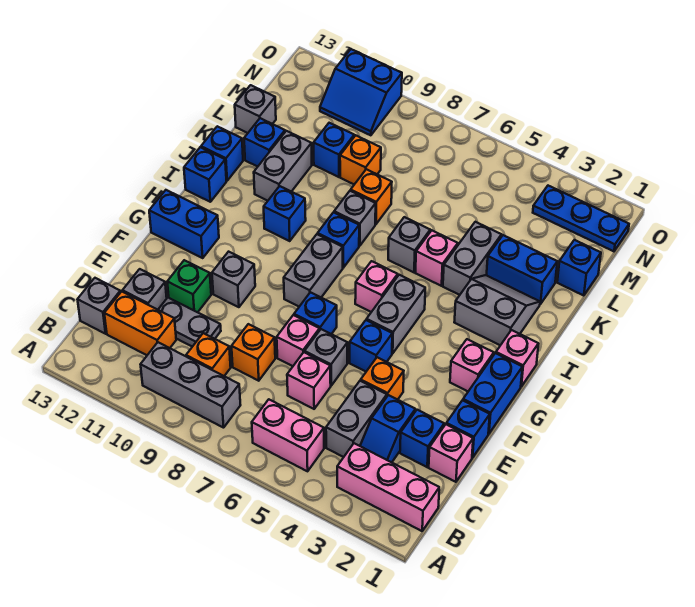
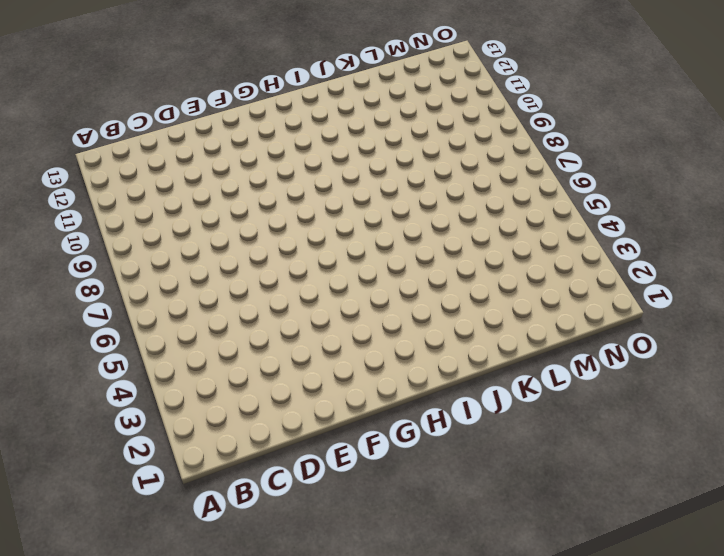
none -> pink 1x3 brick [337,443,439,531]
none -> pink 1x2 brick [252,399,324,471]
none -> grey 1x3 brick [141,342,240,428]
none -> blue 1x2 slope [360,395,415,462]

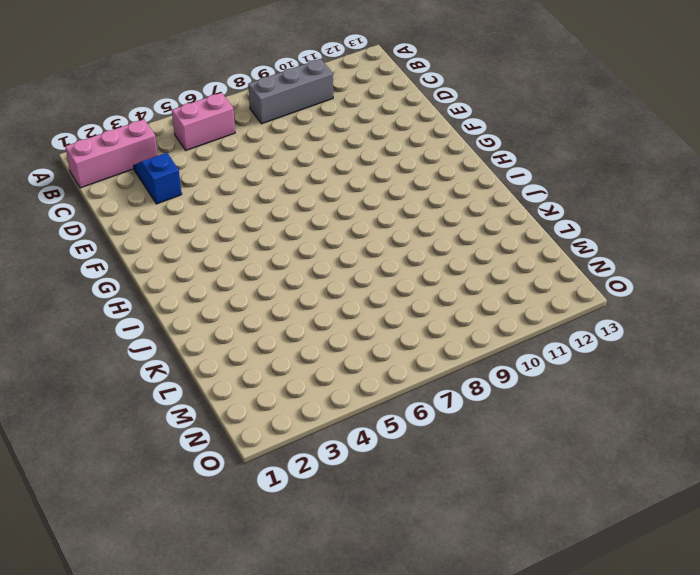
none -> grey 1x2 brick [326,381,387,457]
none -> orange 1x1 brick [186,333,231,376]
none -> orange 1x2 brick [104,291,176,355]
none -> grey 1x1 brick [77,278,120,334]

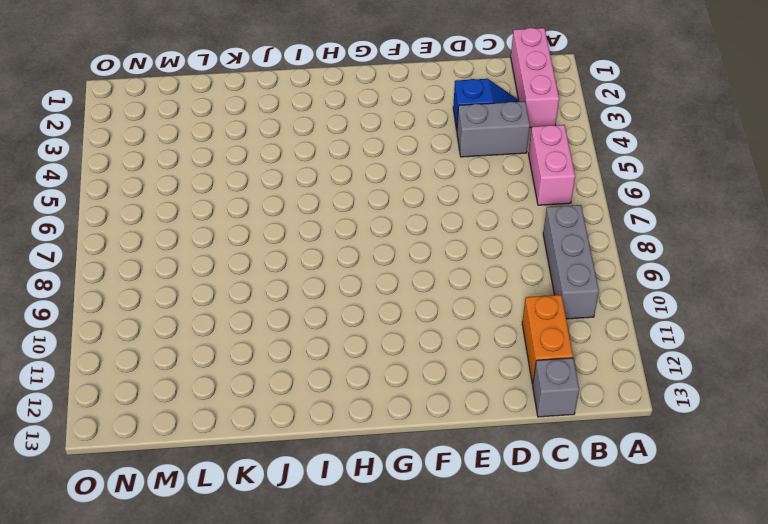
none -> orange 1x1 brick [186,333,231,376]
none -> pink 1x1 brick [429,424,473,482]
none -> blue 1x1 brick [400,410,444,467]
none -> pink 1x1 brick [287,352,331,409]

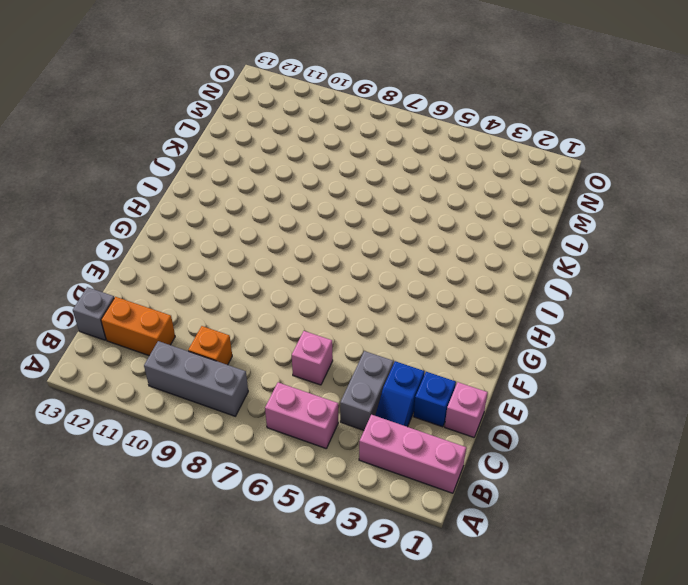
none -> orange 1x1 brick [232,324,275,381]
none -> grey 1x2 plate [158,297,221,347]
none -> grey 1x1 brick [123,269,167,310]
none -> blue 1x1 brick [446,400,490,458]

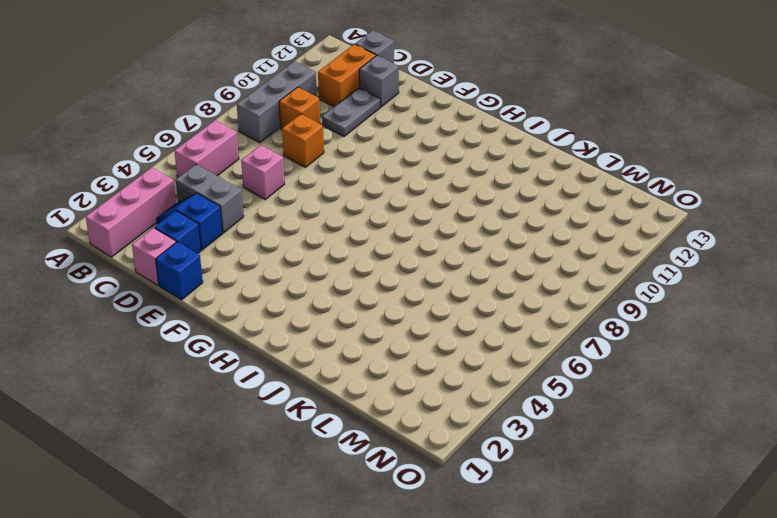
none -> orange 1x1 brick [361,357,404,400]
none -> grey 1x1 brick [305,329,347,386]
none -> pink 1x1 brick [277,315,320,366]
none -> green 1x1 brick [167,260,211,312]

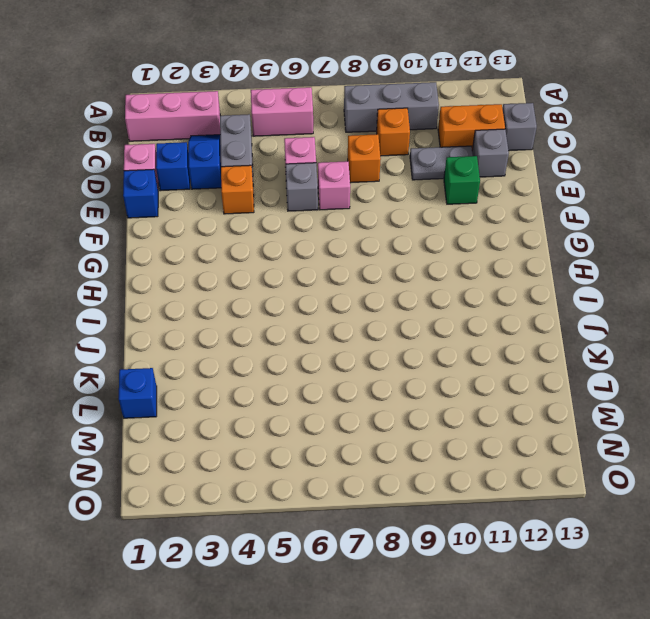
none -> blue 1x2 brick [463,353,522,434]
none -> blue 1x1 brick [350,320,392,371]
none -> blue 1x1 brick [294,292,337,334]
none -> grey 1x1 brick [212,252,255,307]

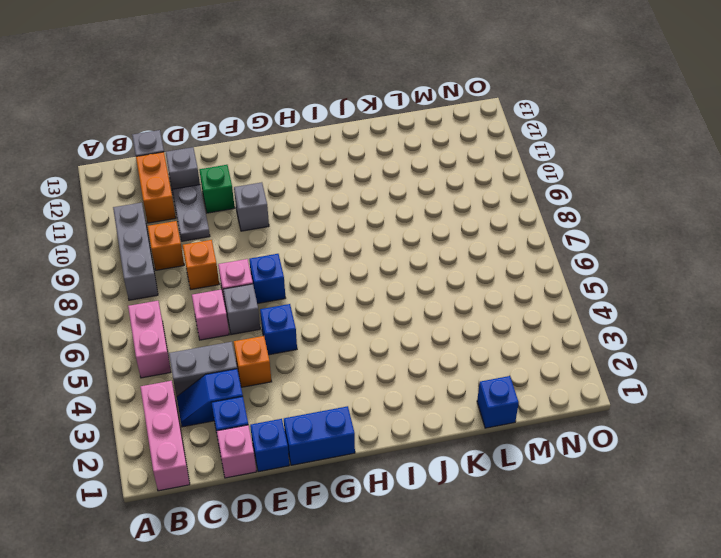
none -> pink 1x1 brick [450,339,494,391]
none -> grey 1x2 brick [367,275,425,354]
none -> grey 1x2 brick [284,234,343,307]
none -> blue 1x2 brick [149,190,219,258]

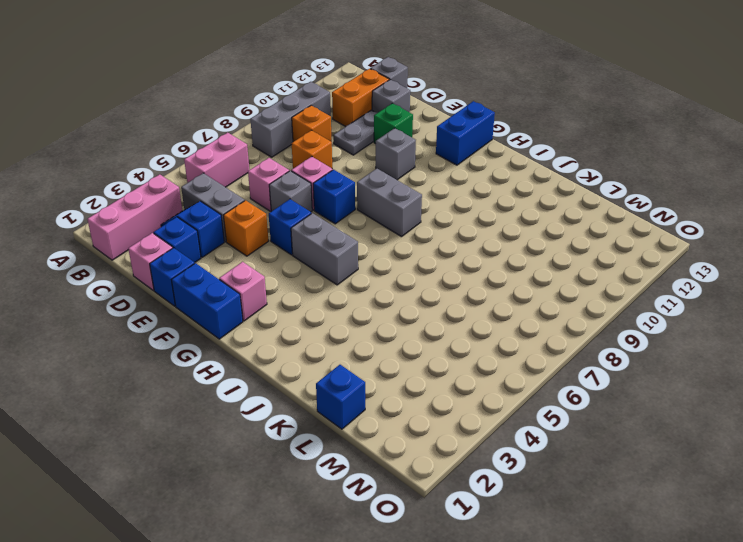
none -> pink 1x1 brick [496,330,538,386]
none -> pink 1x1 brick [355,261,398,312]
none -> grey 2x2 slope [454,275,540,345]
none -> blue 1x1 brick [318,212,359,268]

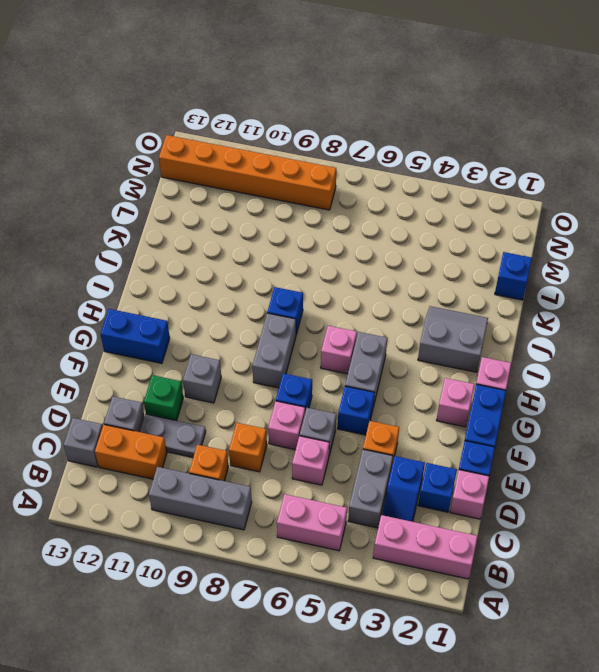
orange 1x6 brick [159,135,336,210] -> blue 2x2 slope [320,49,402,135]
none -> blue 1x1 brick [264,186,306,241]
none -> blue 1x1 brick [184,147,226,202]
none -> grey 1x2 brick [443,222,501,295]
none -> pink 1x1 brick [415,230,458,286]

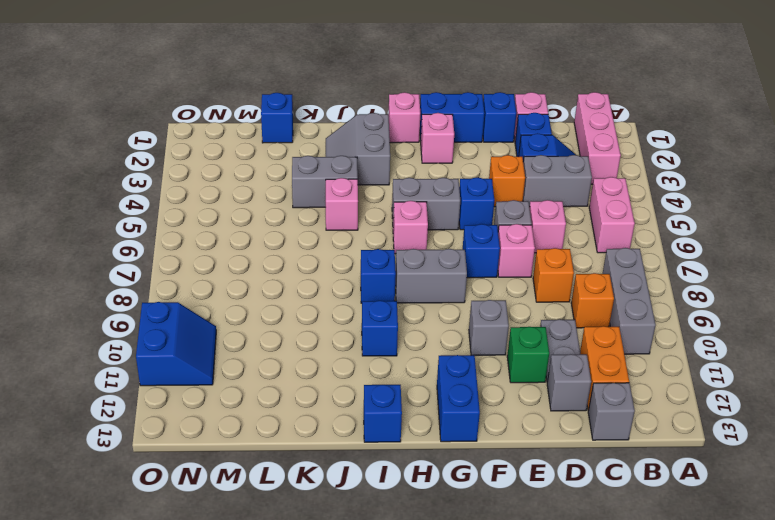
none -> grey 1x1 brick [388,217,430,272]
none -> grey 1x1 brick [334,191,376,246]
none -> grey 1x2 brick [254,131,312,201]
none -> blue 1x1 brick [201,126,243,181]

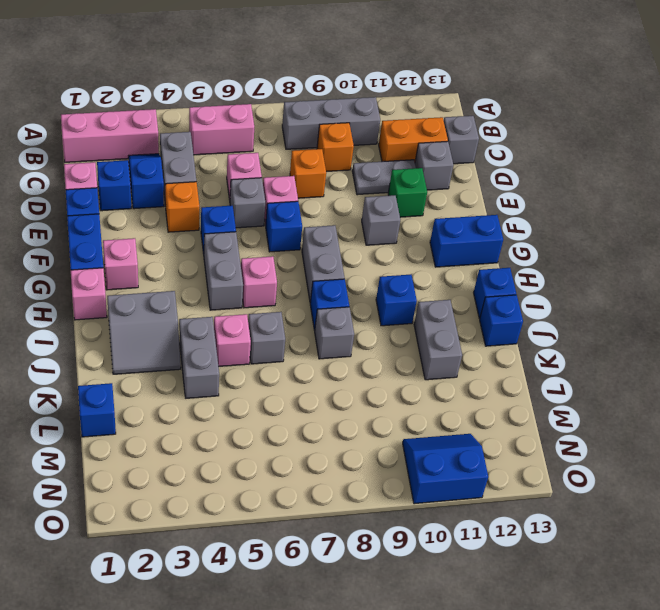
none -> blue 1x2 brick [487,235,557,304]
none -> orange 1x1 brick [351,169,392,224]
none -> blue 1x1 brick [244,118,285,167]
none -> orange 1x1 brick [340,135,381,184]

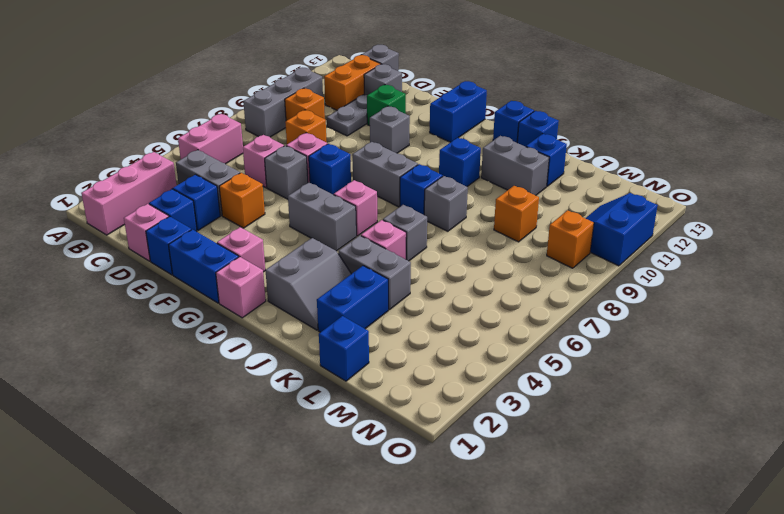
orange 1x1 brick [547,210,594,268] -> orange 1x1 brick moved to [351,169,392,224]
none -> blue 1x1 brick [350,320,392,371]
none -> blue 1x1 brick [314,123,354,177]
none -> grey 1x1 brick [235,85,276,133]
none -> blue 1x3 plate [533,186,629,251]

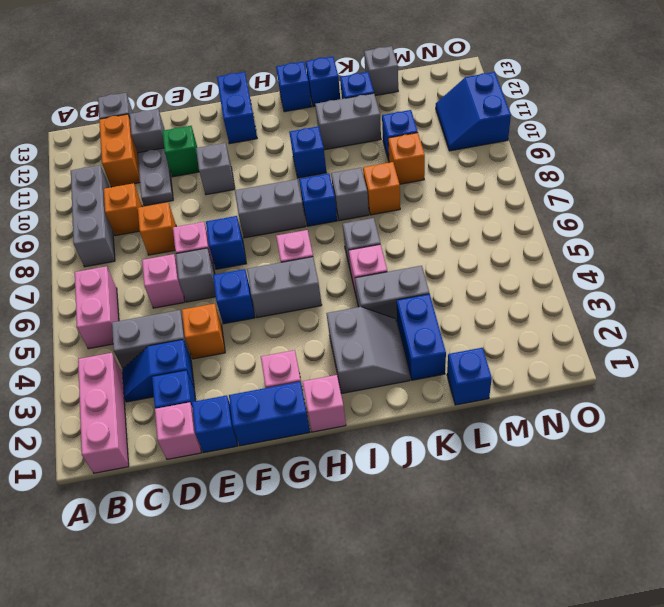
none -> blue 1x3 plate [533,186,629,251]

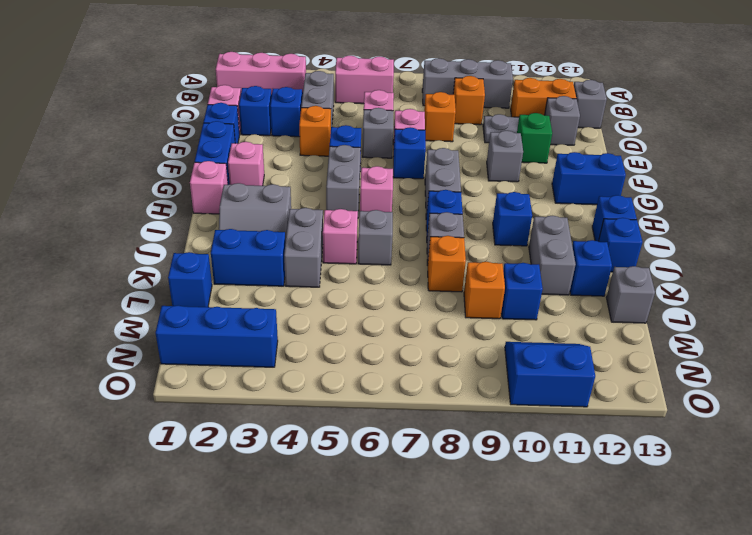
blue 1x3 brick [156,305,278,367] -> blue 1x3 plate [533,186,629,251]

